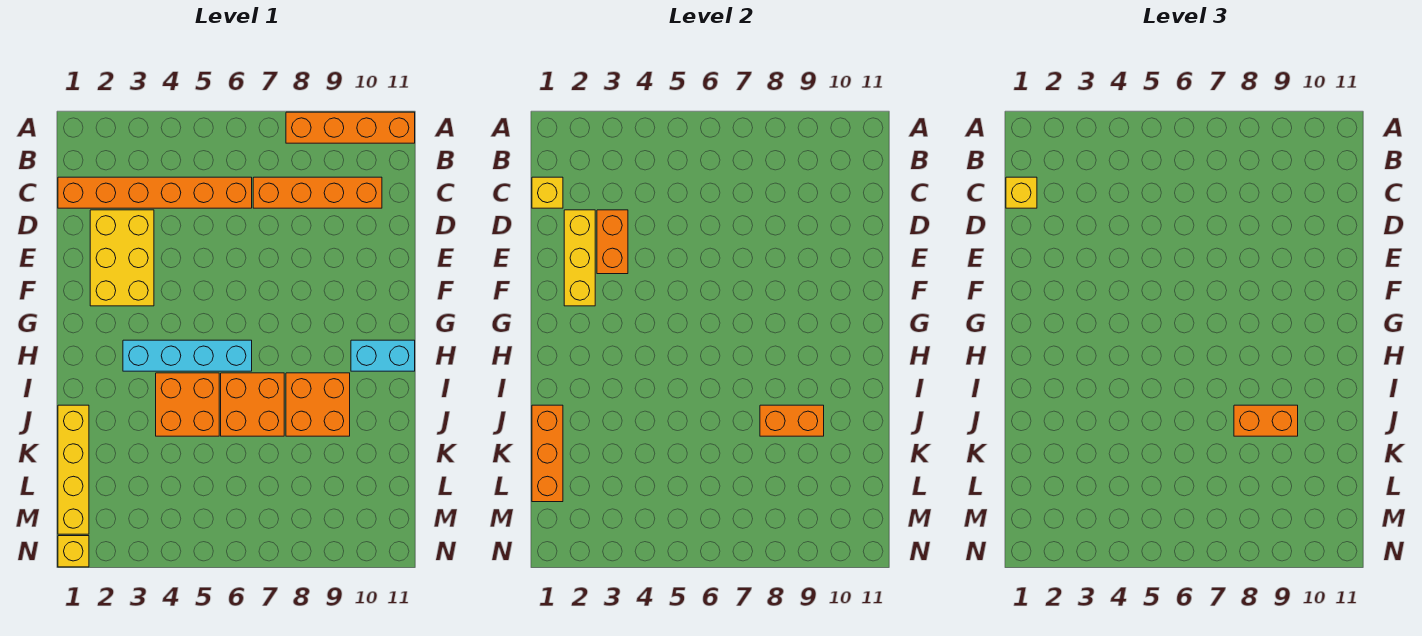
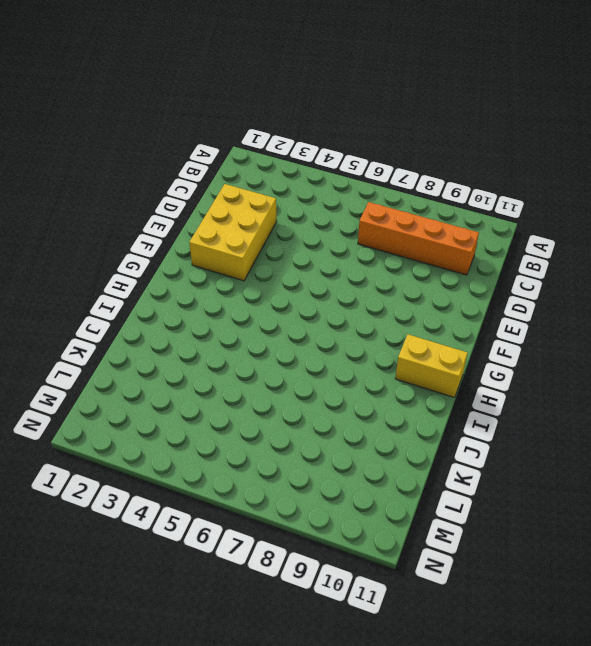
yellow 1x2 brick [395,334,467,398] -> cyan 1x2 brick [351,340,415,371]
none -> orange 1x4 brick [286,112,415,143]
none -> orange 1x6 brick [58,177,252,208]
none -> cyan 1x4 brick [123,340,252,371]

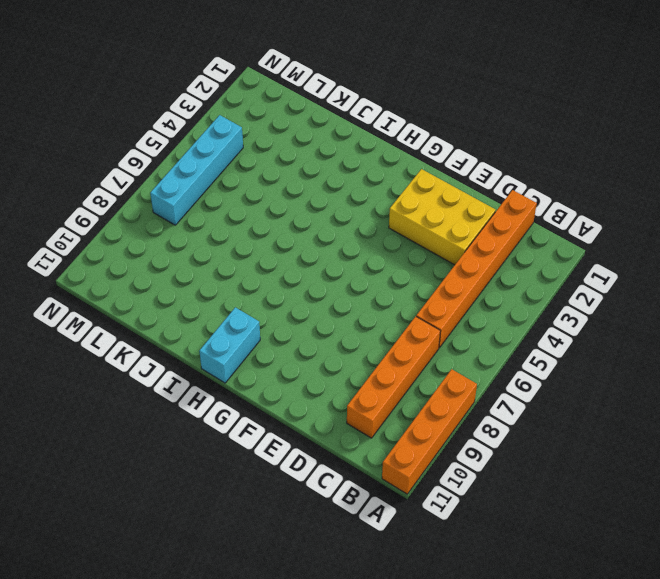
cyan 1x4 brick [150,115,243,225] -> cyan 1x4 brick moved to [123,340,252,371]
none -> orange 2x2 brick [156,373,219,436]
none -> orange 2x2 brick [221,373,284,436]
none -> orange 2x2 brick [286,373,350,436]

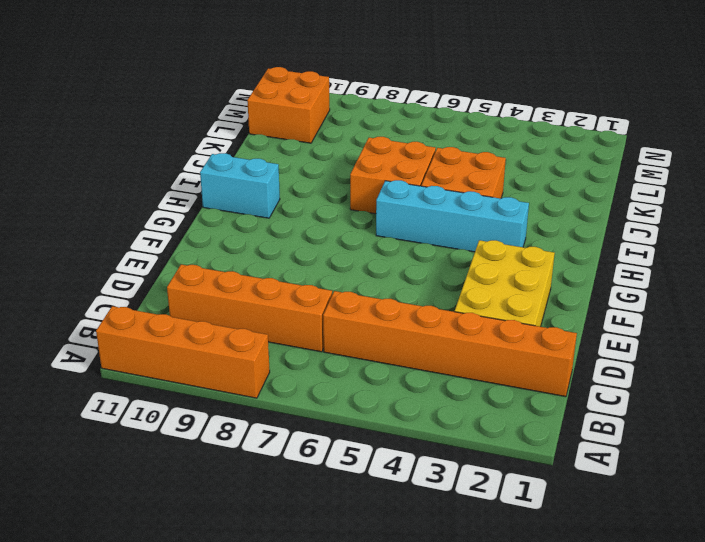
orange 2x2 brick [247,67,330,143] -> orange 2x2 brick moved to [286,373,350,436]
none -> yellow 1x4 brick [58,405,89,534]
none -> yellow 1x1 brick [58,536,89,567]
none -> yellow 1x1 brick [532,177,563,208]

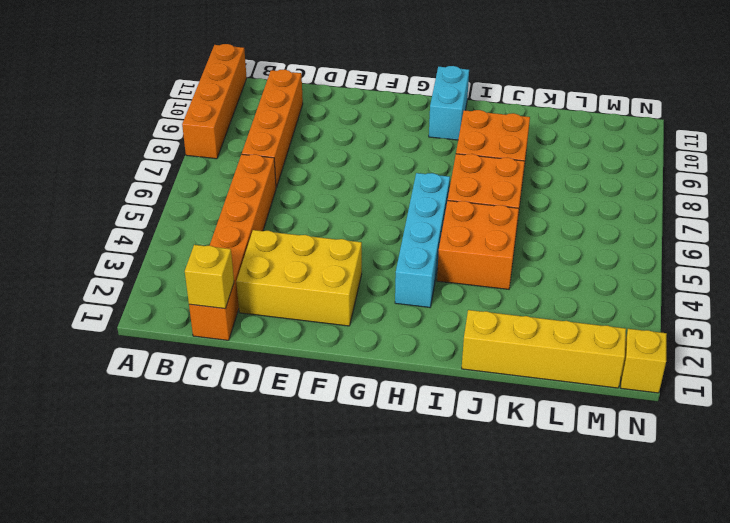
none -> yellow 1x3 brick [564,210,595,306]
none -> orange 1x2 brick [597,210,628,274]
none -> orange 1x3 brick [532,405,563,502]

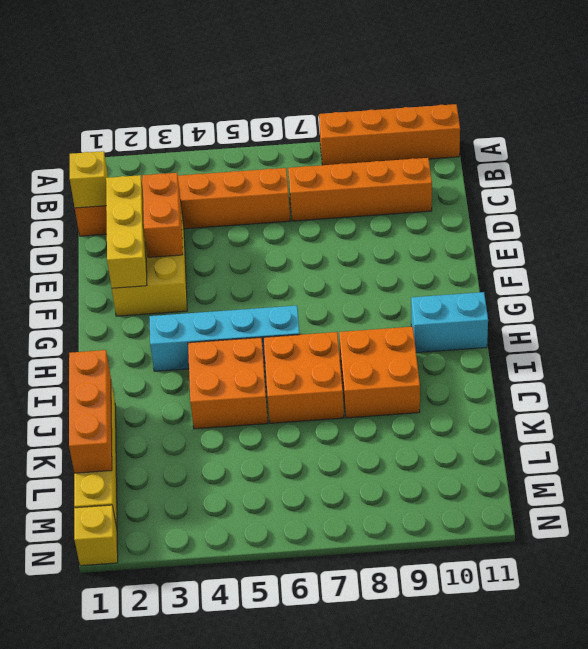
none -> orange 1x2 brick [760,405,824,436]
none -> yellow 1x1 brick [1006,177,1037,208]
none -> orange 1x2 brick [1234,405,1298,436]

